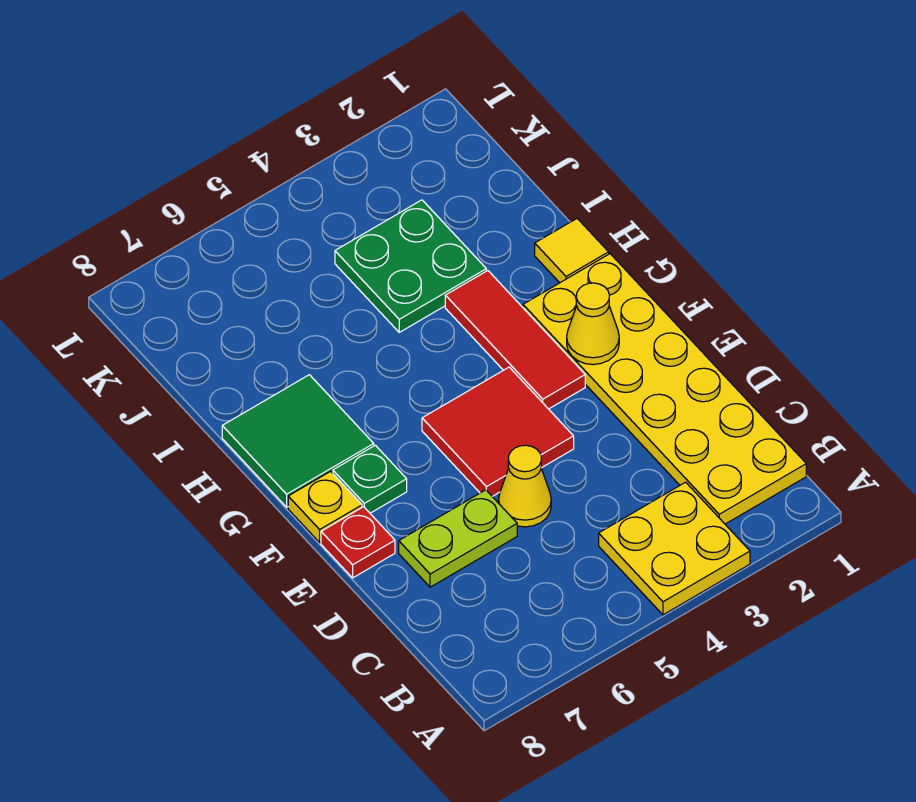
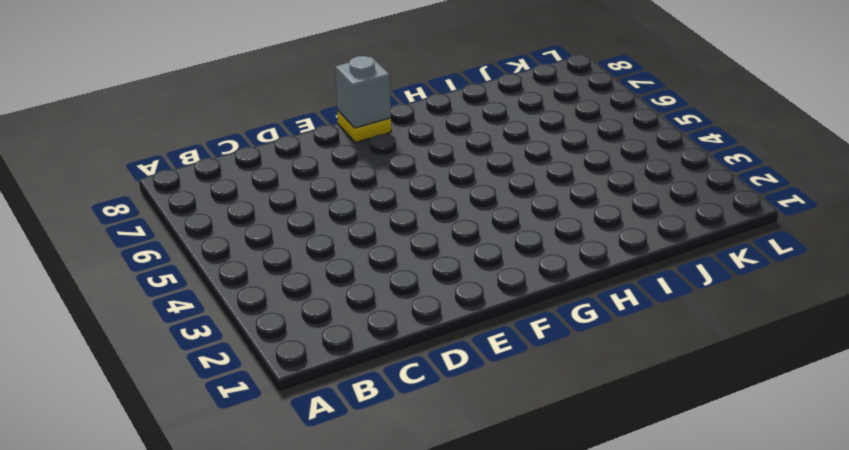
grey 1x1 brick [335,56,391,128] -> none
none -> yellow 2x2 plate [599,482,750,615]
none -> yellow 2x6 plate [523,254,806,524]
none -> yellow 1x1 cone [499,445,551,527]

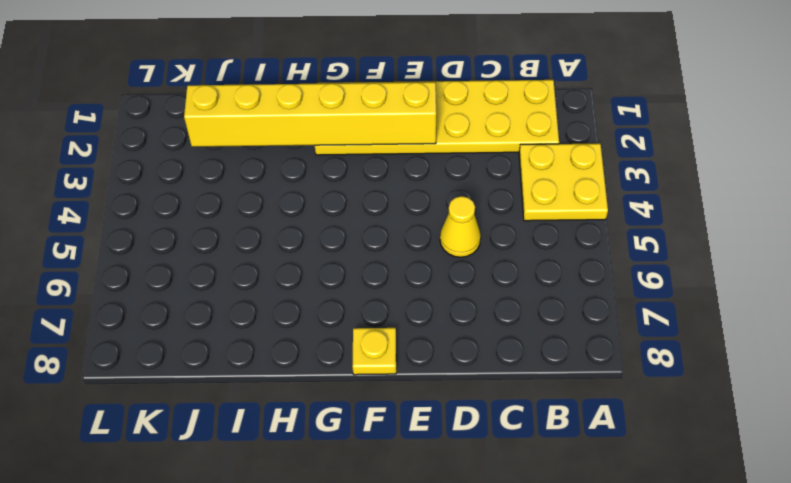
yellow 1x6 brick [184,82,436,147] -> yellow 1x1 cone [567,283,619,365]
none -> lime 1x2 plate [399,490,517,587]
none -> red 2x2 tile [422,367,574,496]
none -> red 1x1 plate [321,507,395,578]

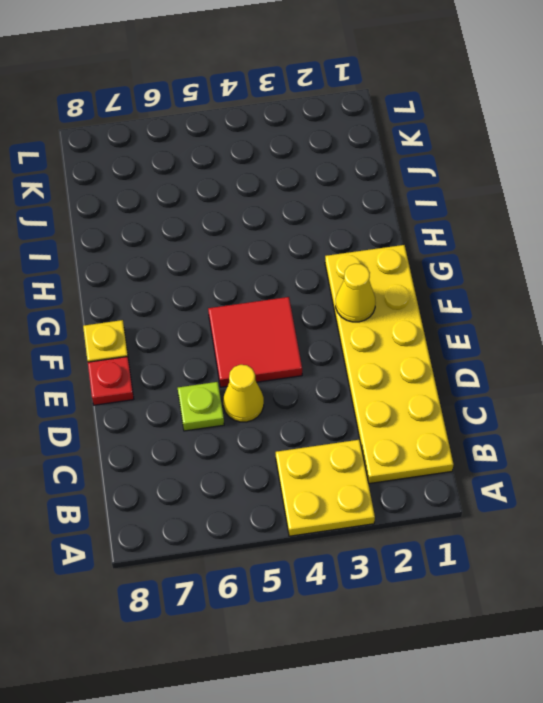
lime 1x1 plate [178,382,224,431] -> lime 1x2 plate [399,490,517,587]
none -> red 1x3 tile [445,271,585,409]
none -> green 1x1 plate [333,445,407,513]
none -> green 2x2 tile [222,375,374,507]

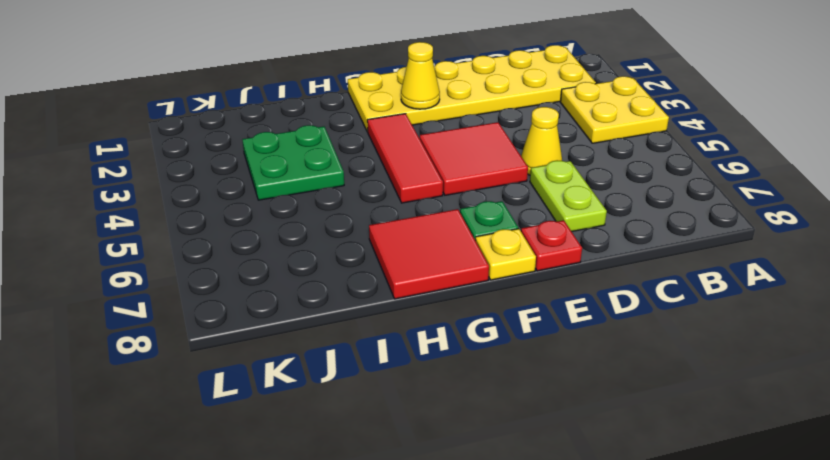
red 1x3 tile [367,114,443,203] -> red 1x3 tile turned to [445,271,585,409]
red 2x2 tile [369,209,489,299] -> green 2x2 tile [222,375,374,507]
none -> yellow 1x1 tile [535,219,609,283]

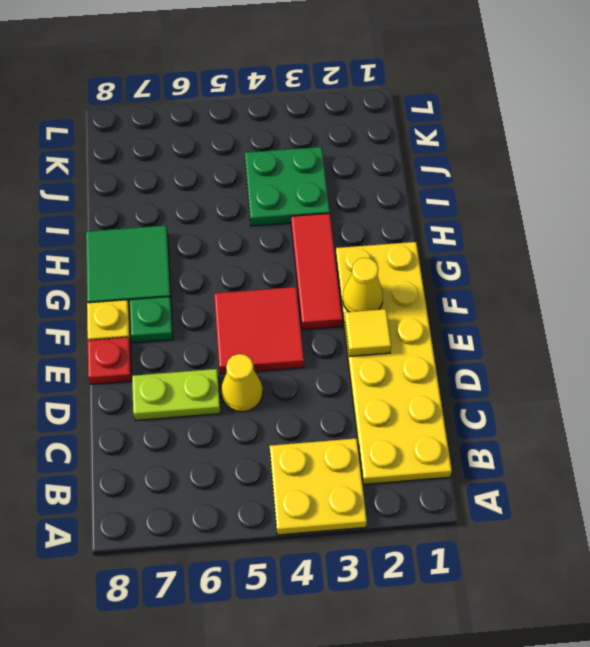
yellow 1x1 tile [345,309,391,356] -> yellow 1x1 tile moved to [535,219,609,283]

